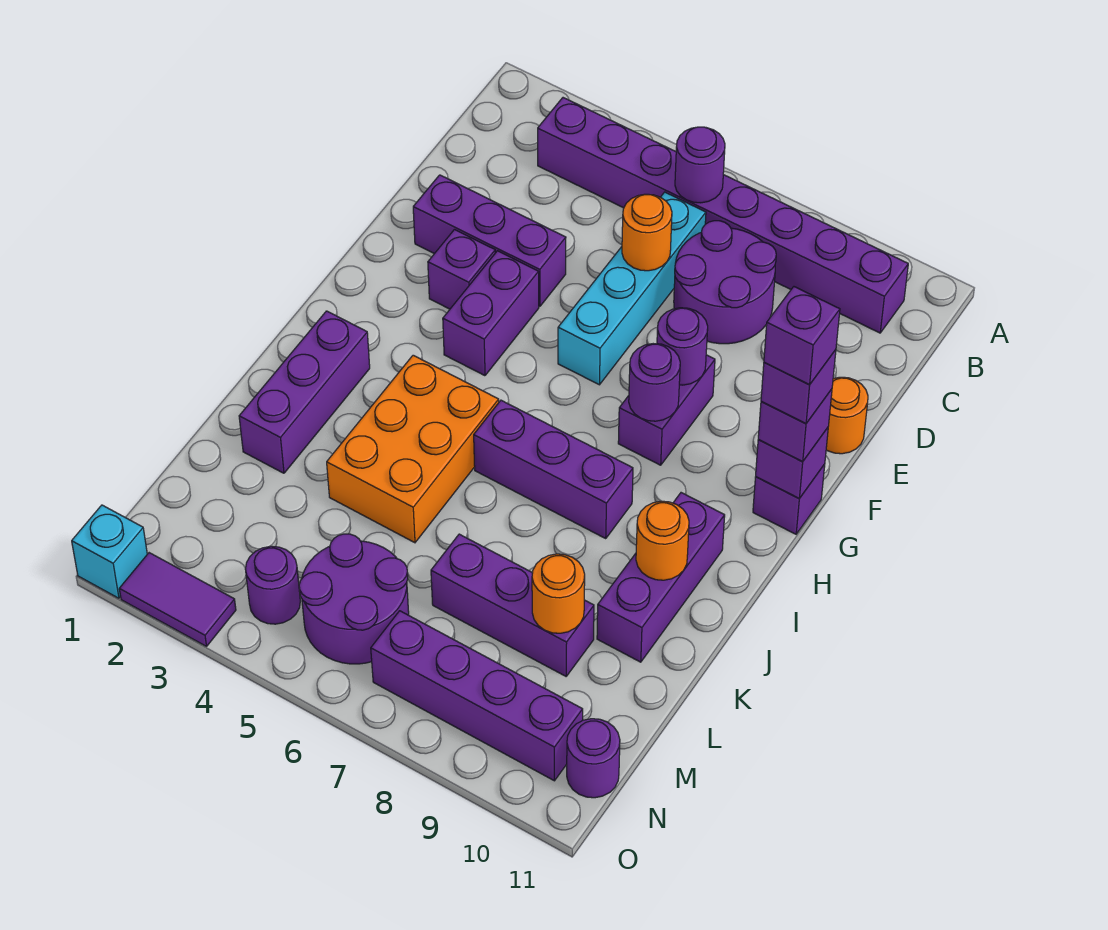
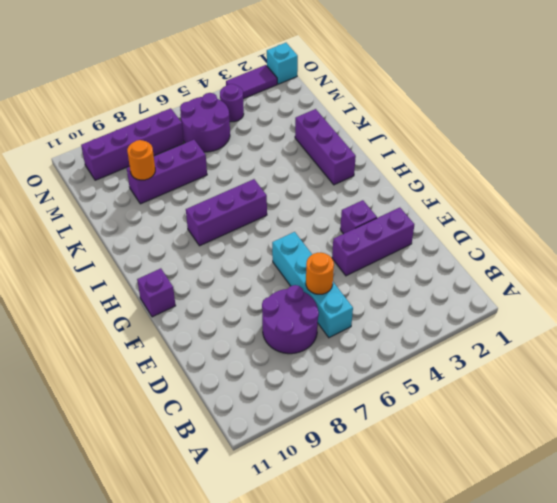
none -> purple 1x8 brick [538,98,908,333]
none -> orange 1x1 round brick [826,377,868,454]
none -> purple 1x2 brick [443,251,539,376]
none -> purple 1x2 brick [618,355,715,465]

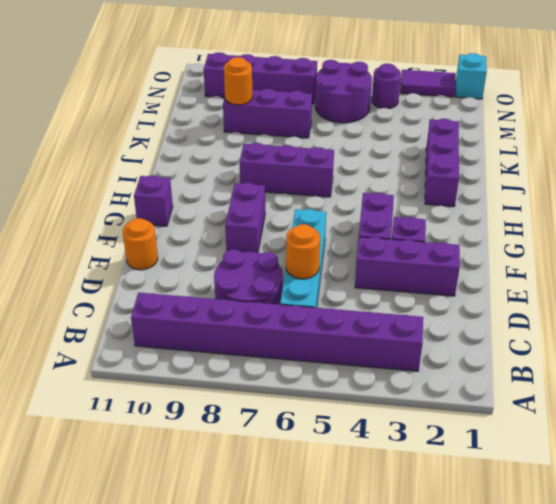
none -> orange 2x3 brick [327,355,499,543]
none -> purple 1x3 brick [597,493,725,662]
none -> purple 1x1 round brick [567,719,620,798]
none -> purple 1x1 round brick [675,127,725,203]

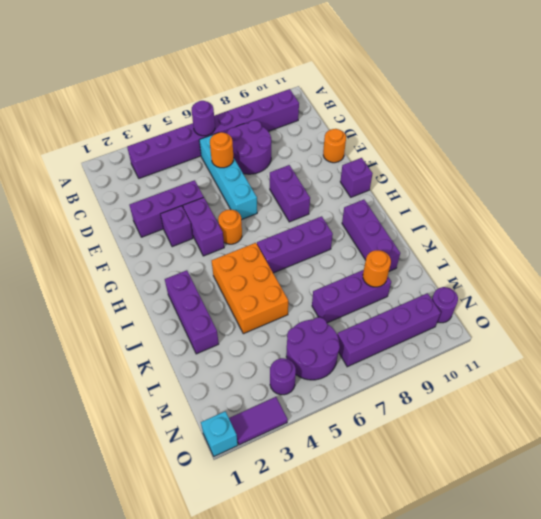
orange 1x1 round brick [218,210,242,244] -> orange 1x1 round brick moved to [636,501,689,580]
none -> purple 1x1 round brick [657,308,708,385]
none -> purple 1x1 round brick [629,344,680,421]
none -> purple 1x1 brick [756,428,828,498]
none -> purple 1x1 brick [758,389,832,461]

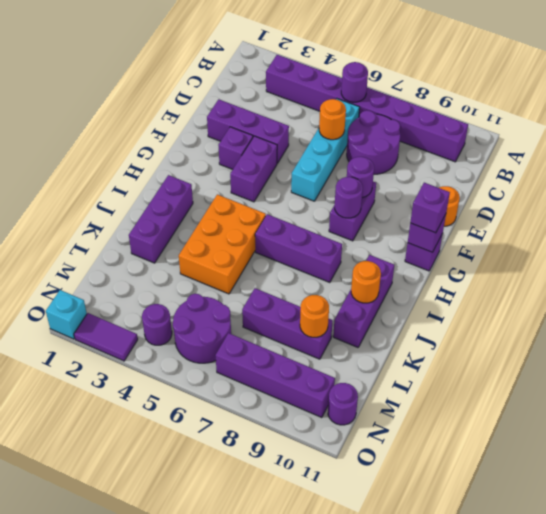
none -> purple 1x1 brick [761,350,836,423]
none -> purple 1x1 brick [764,287,840,385]

